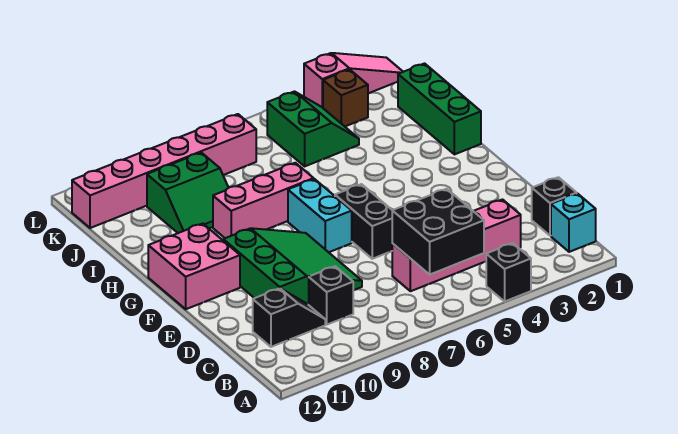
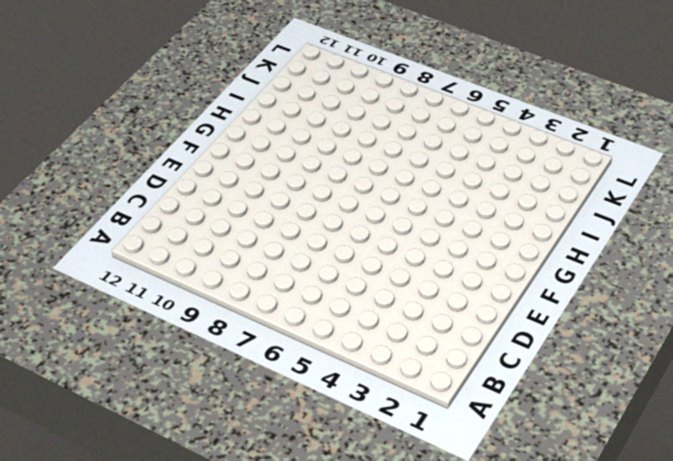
none -> black 1x1 brick [486,243,531,301]
none -> cyan 1x1 brick [551,193,596,252]
none -> black 1x1 brick [532,177,577,236]

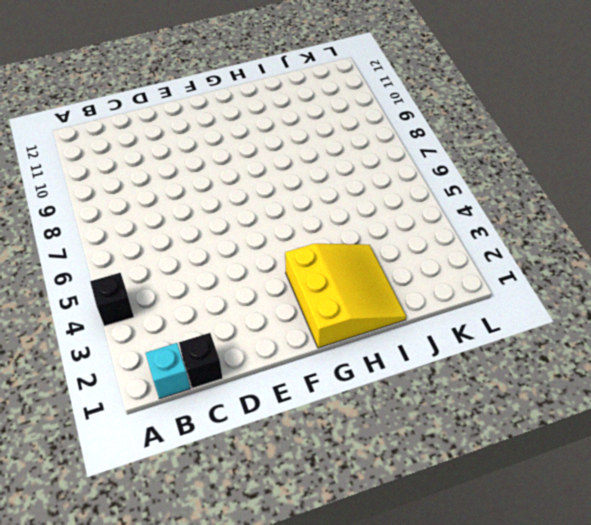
yellow 3x3 slope [285,244,406,348] -> green 1x3 brick [398,64,481,154]
none -> pink 1x4 brick [392,200,521,291]
none -> black 1x1 brick [309,266,353,325]
none -> black 1x2 slope [253,288,325,347]

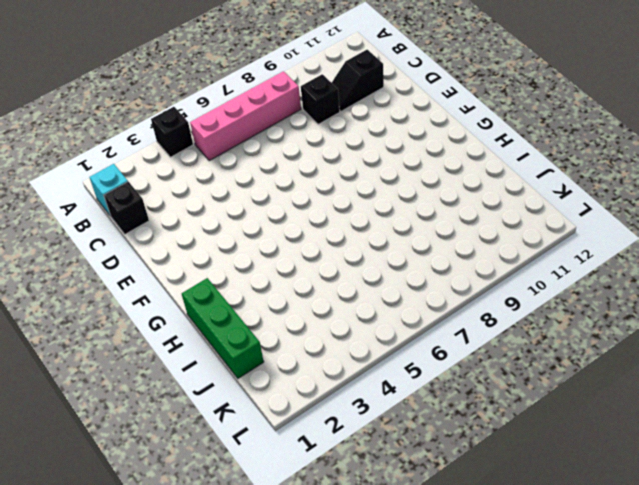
pink 1x4 brick [190,71,301,161] -> pink 1x4 brick moved to [392,200,521,291]
none -> green 3x3 slope [223,228,362,305]
none -> black 1x2 brick [335,184,393,259]
none -> cyan 1x2 brick [288,179,352,252]

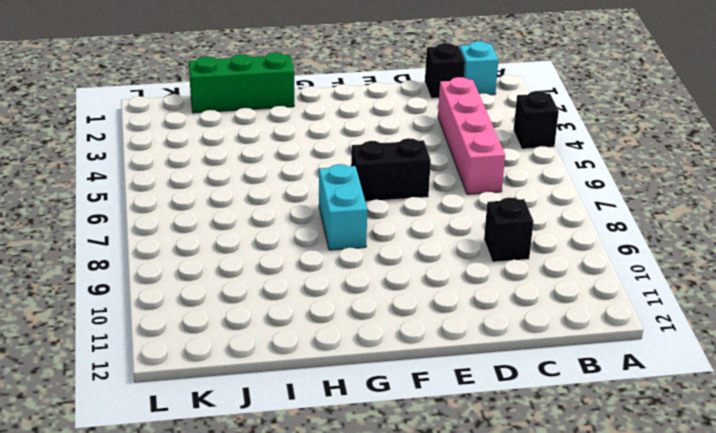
cyan 1x2 brick [319,164,367,250] -> cyan 1x2 brick turned to [288,179,352,252]
none -> black 1x2 slope [253,288,325,347]
none -> green 3x3 slope [223,228,362,305]
none -> pink 2x2 brick [148,224,240,309]

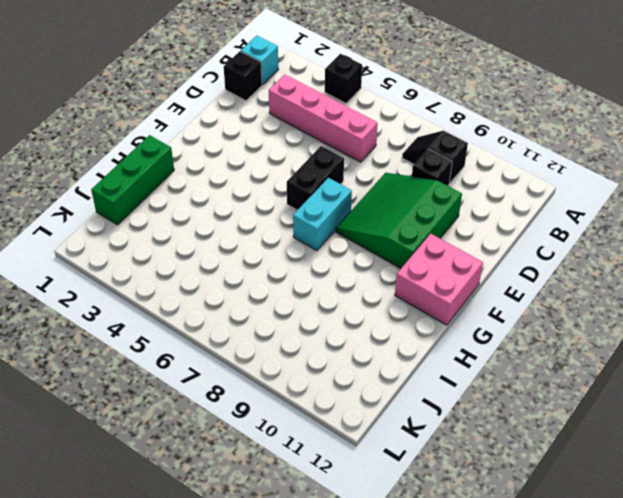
black 1x2 slope [402,131,468,183] -> black 1x2 slope moved to [253,288,325,347]
none -> pink 1x3 brick [213,163,314,238]
none -> green 2x2 slope [147,153,228,233]
none -> green 2x2 slope [267,91,359,166]

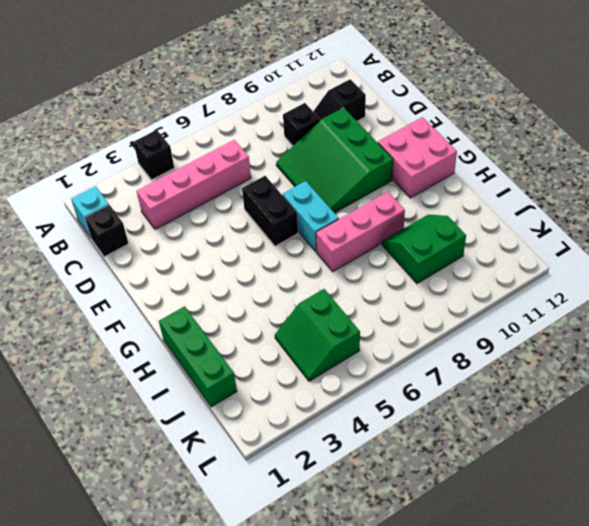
none -> brown 1x1 brick [323,69,368,126]
none -> pink 1x6 brick [72,114,256,228]
none -> pink 1x3 slope [304,53,403,108]

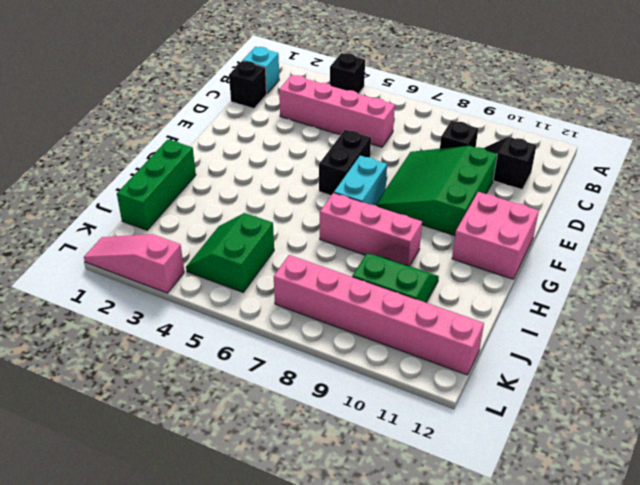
none -> brown 1x1 brick [323,69,368,126]
none -> black 2x2 brick [392,189,484,274]

